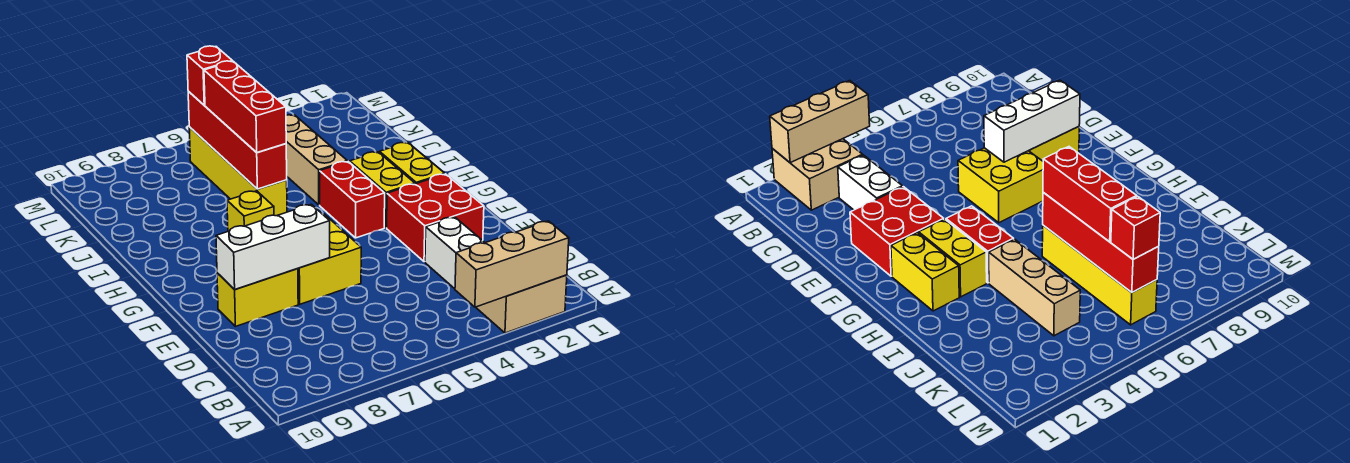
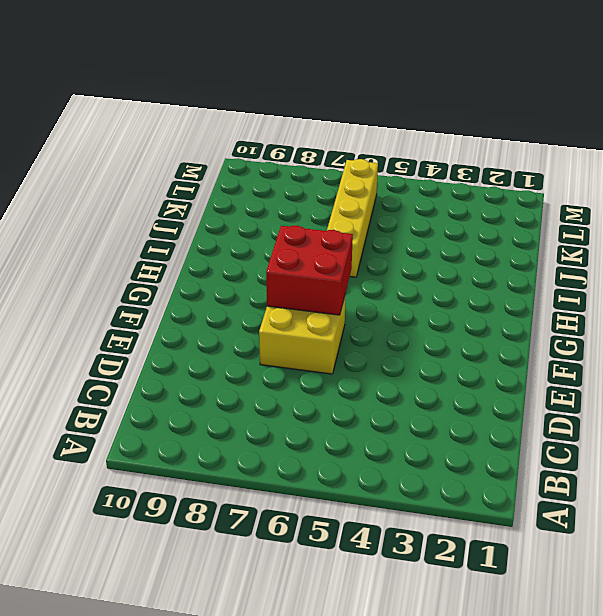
red 2x2 brick [266,226,353,315] -> red 2x2 brick moved to [387,174,484,262]
none -> tan 2x2 brick [476,275,567,333]
none -> white 1x2 brick [425,217,485,289]
none -> yellow 1x2 brick [217,269,298,326]

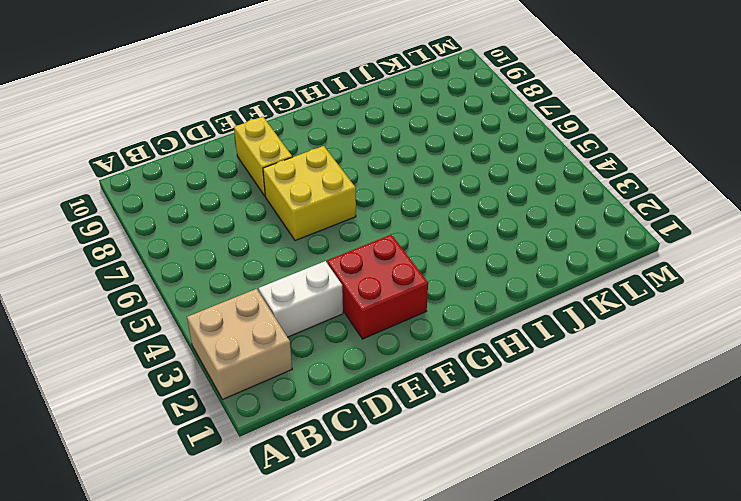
none -> yellow 1x2 brick [380,142,445,184]
none -> yellow 1x2 brick [350,152,415,228]
none -> red 1x2 brick [320,162,385,238]

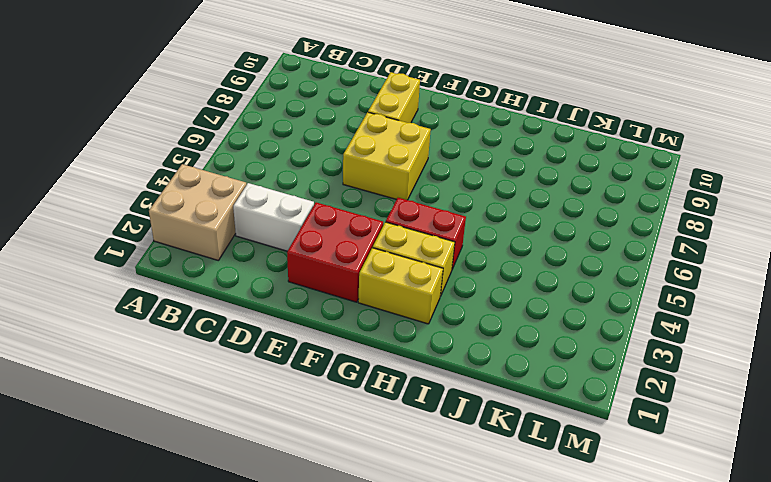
none -> yellow 1x1 brick [227,191,274,231]
none -> tan 1x3 brick [286,115,347,205]
none -> yellow 1x4 brick [189,127,287,216]

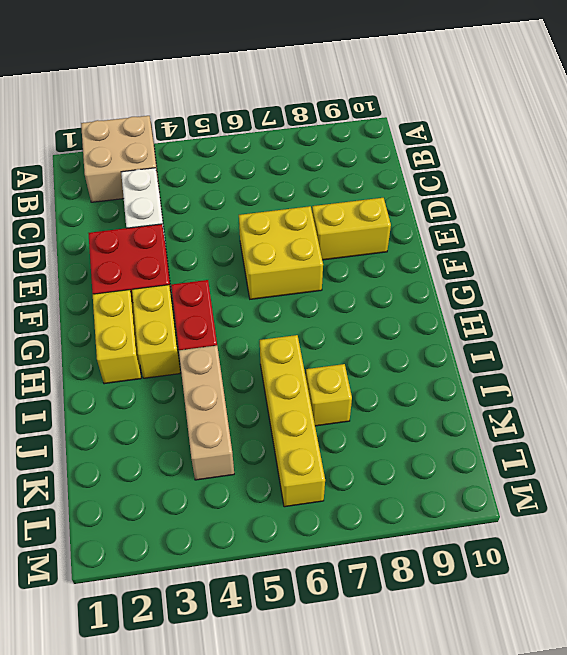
yellow 1x1 brick [306,364,352,426] -> yellow 1x1 brick moved to [227,191,274,231]
none -> tan 1x3 brick [455,221,569,307]
none -> white 1x3 brick [216,204,330,290]
none -> red 1x4 brick [188,92,287,189]

